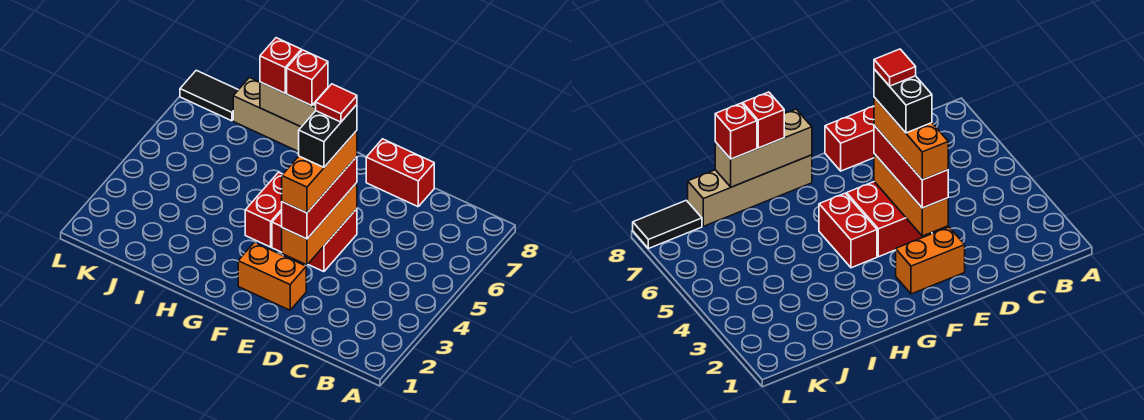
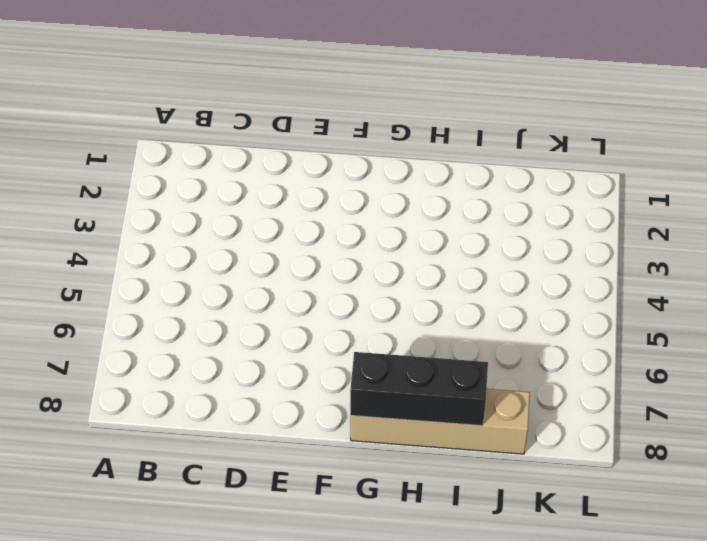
black 1x3 brick [350,352,488,426] -> tan 1x3 brick [260,82,328,127]
none -> red 1x2 brick [366,139,434,207]
none -> orange 1x2 brick [238,243,306,310]
none -> red 2x2 brick [272,209,357,272]

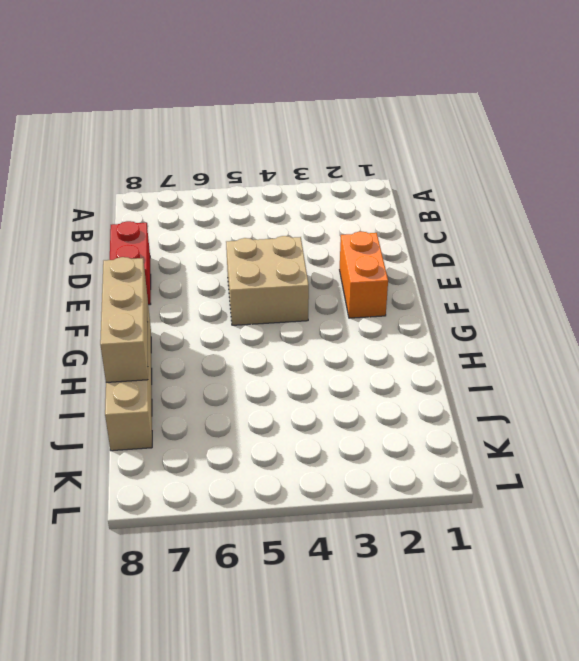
tan 2x2 brick [226,236,309,325] -> red 2x2 brick [272,209,357,272]
none -> red 1x2 brick [245,172,283,247]
none -> black 1x2 tile [180,70,238,121]
none -> orange 1x3 brick [282,183,357,265]

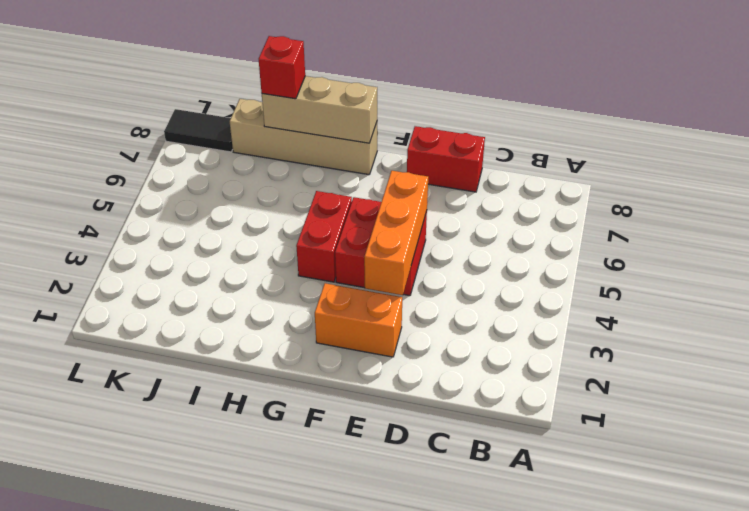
none -> red 1x3 brick [282,157,357,239]
none -> red 1x1 brick [287,50,328,106]
none -> orange 1x3 brick [282,131,357,213]

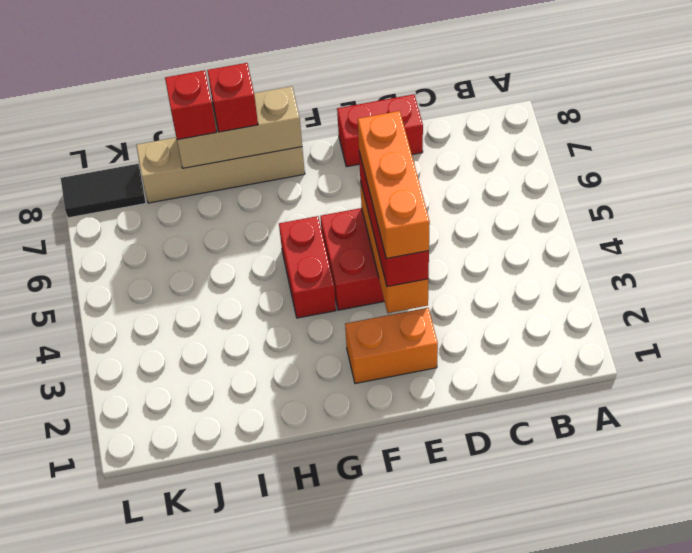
none -> black 1x2 brick [299,105,357,167]
none -> red 1x1 tile [316,84,357,122]

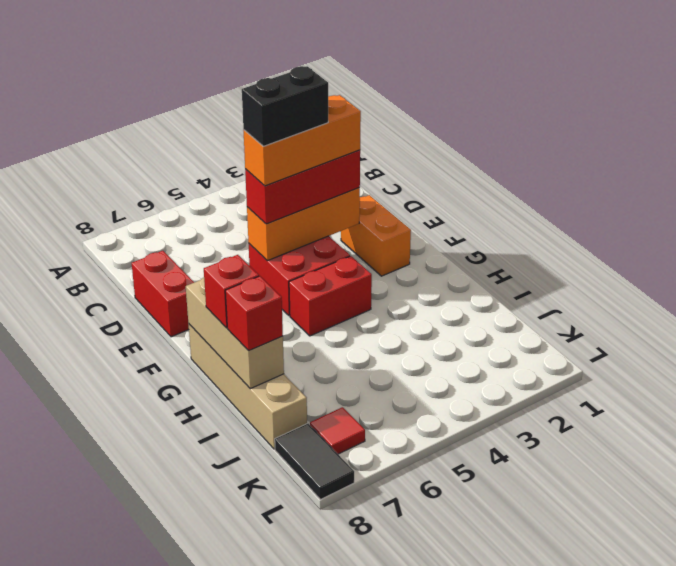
red 1x1 tile [310,407,365,454] -> red 1x1 tile moved to [316,84,357,122]

